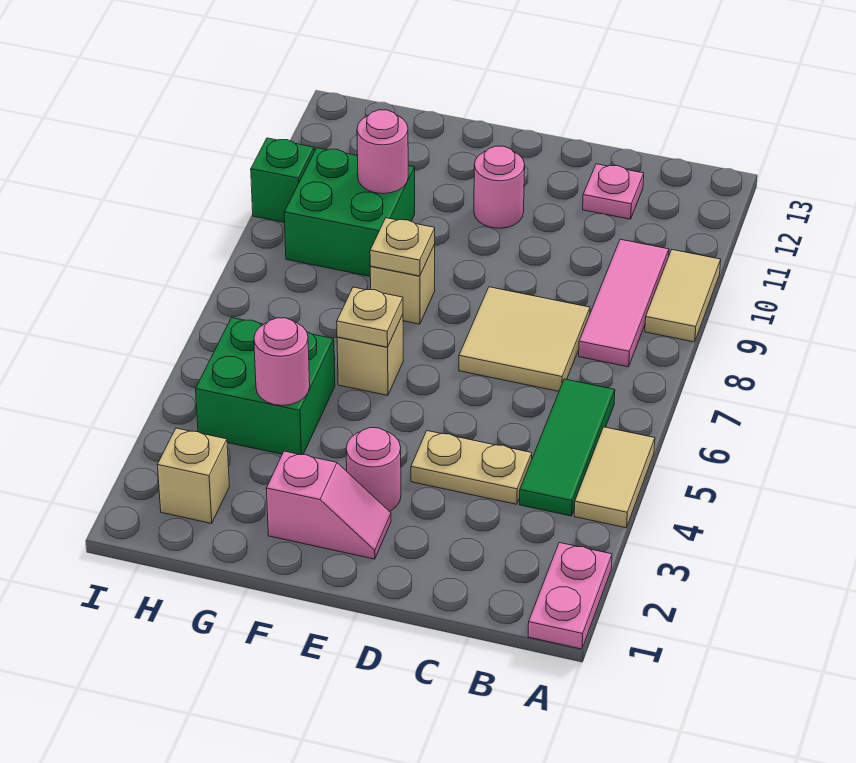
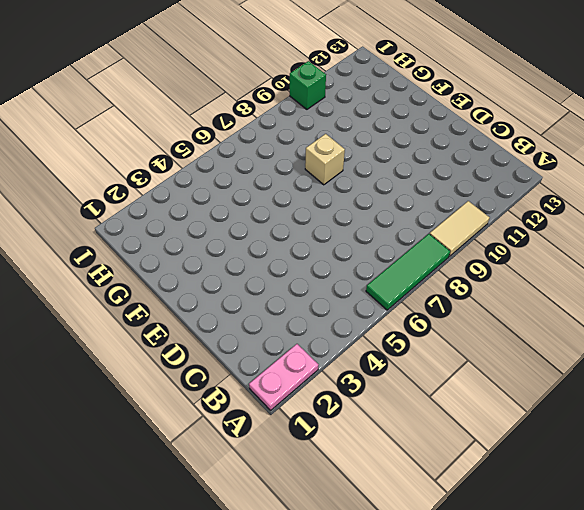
green 1x3 tile [366,234,450,310] -> green 1x3 tile moved to [520,379,615,516]
none -> tan 1x2 tile [574,427,655,528]
none -> pink 1x3 tile [579,239,669,367]
none -> tan 1x2 plate [411,431,532,504]

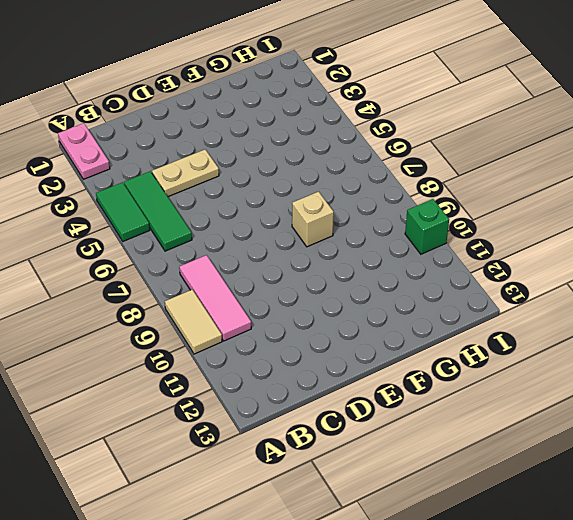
green 1x2 tile [96,182,150,241] -> tan 1x2 tile [574,427,655,528]
none -> tan 2x2 tile [459,287,590,391]
none -> pink 1x1 plate [583,164,644,219]
none -> pink 1x2 slope [266,451,391,559]

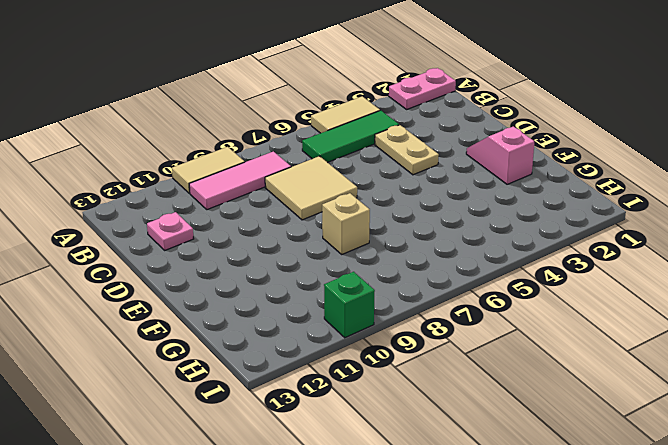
none -> pink 1x1 round brick [346,428,401,512]
none -> pink 1x1 round brick [474,146,525,228]
none -> tan 1x1 brick [337,315,403,395]

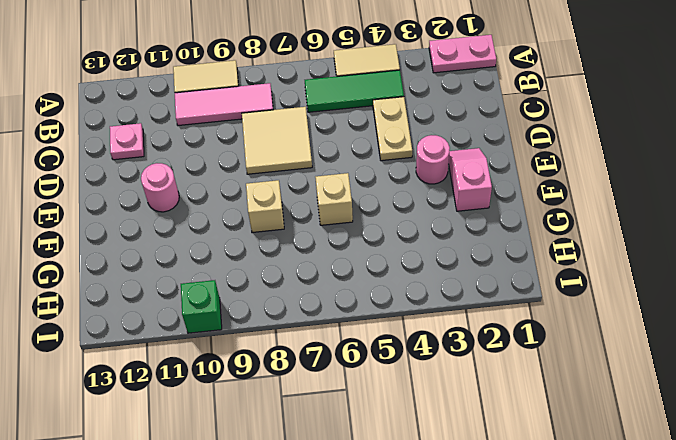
none -> green 2x2 brick [196,318,335,455]
none -> green 2x2 brick [284,148,415,276]
none -> tan 1x1 brick [157,428,229,524]

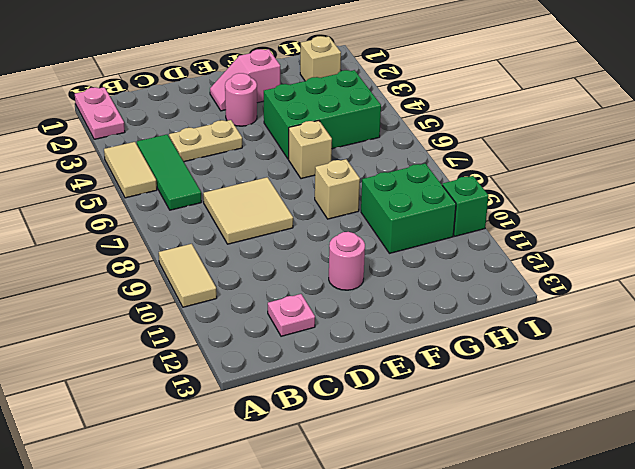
green 2x3 brick [264,70,381,159] -> green 2x2 brick [196,318,335,455]
none -> pink 1x3 tile [579,239,669,367]
none -> tan 1x1 plate [337,287,403,347]
none -> tan 1x1 plate [370,218,435,276]

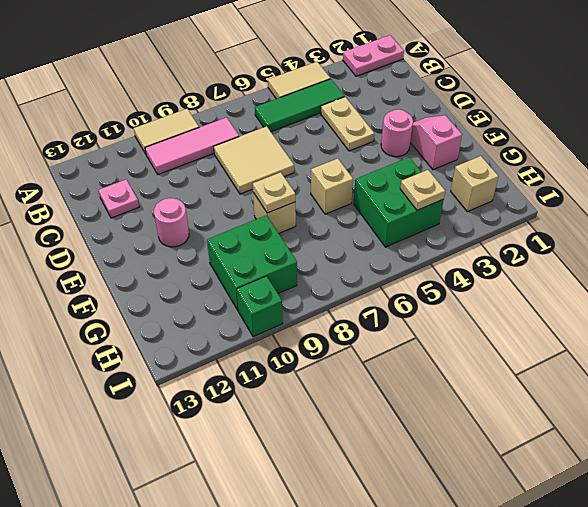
tan 1x1 plate [400,170,445,210] -> tan 1x1 plate moved to [337,287,403,347]
none -> pink 1x1 round brick [254,318,310,406]
none -> pink 1x1 round brick [357,110,408,194]

